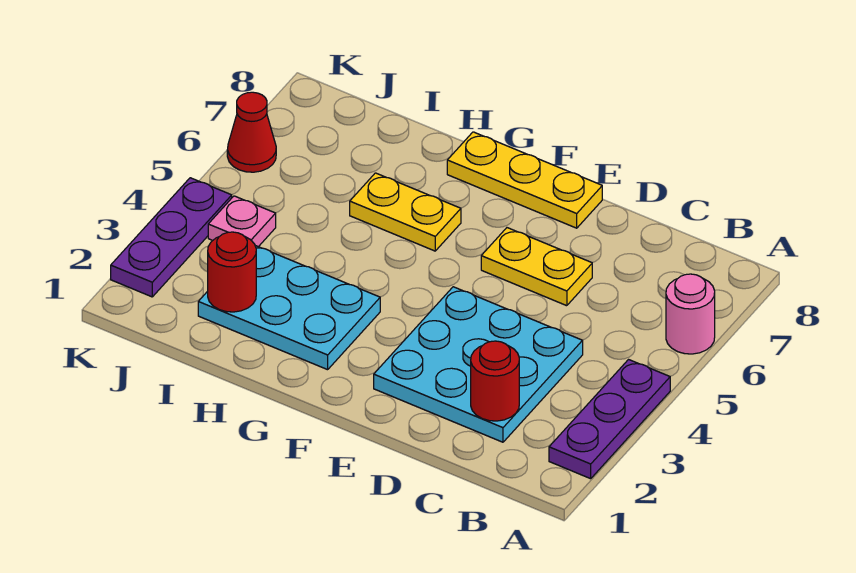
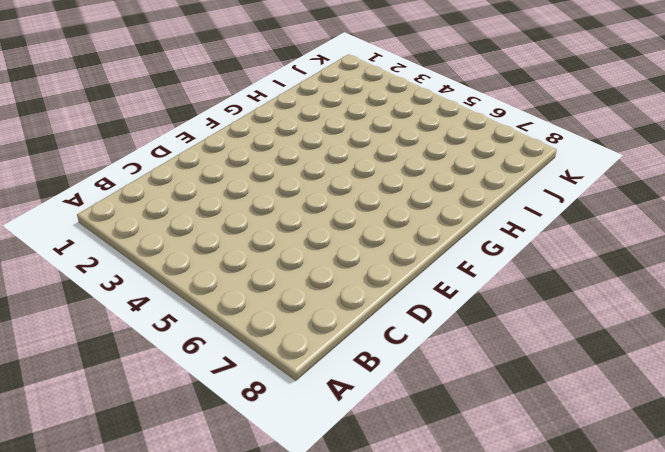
none -> purple 1x3 plate [549,360,670,479]
none -> pink 1x1 round brick [666,274,715,354]
none -> cyan 3x3 plate [374,287,583,442]

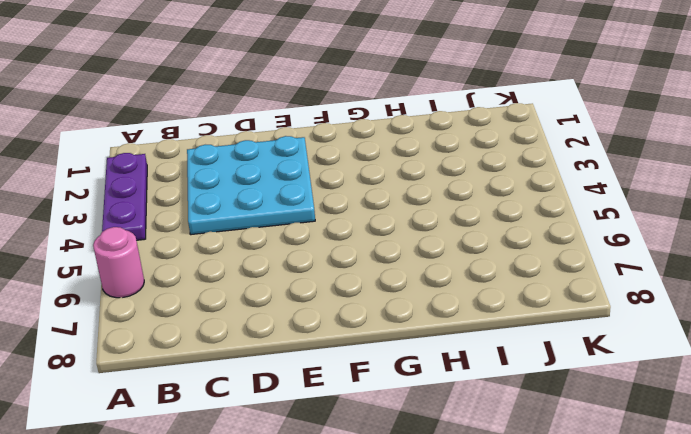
none -> yellow 1x2 plate [481,228,592,306]
none -> yellow 1x3 plate [447,132,602,228]
none -> cyan 2x3 plate [198,246,380,370]

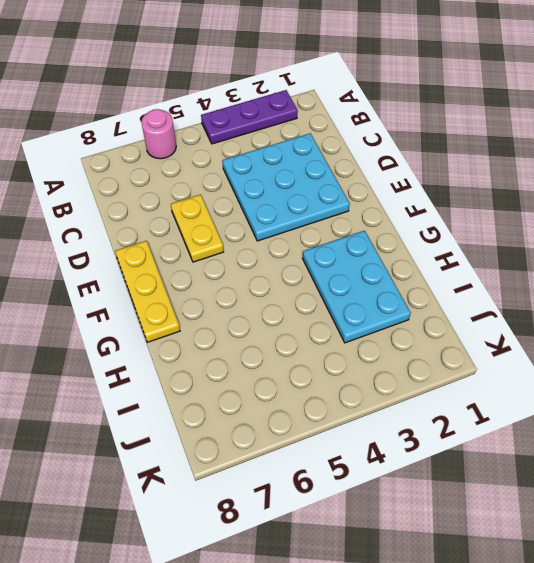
none -> yellow 1x2 plate [350,173,461,251]
none -> pink 1x1 plate [208,196,276,247]
none -> purple 1x3 plate [111,178,232,297]

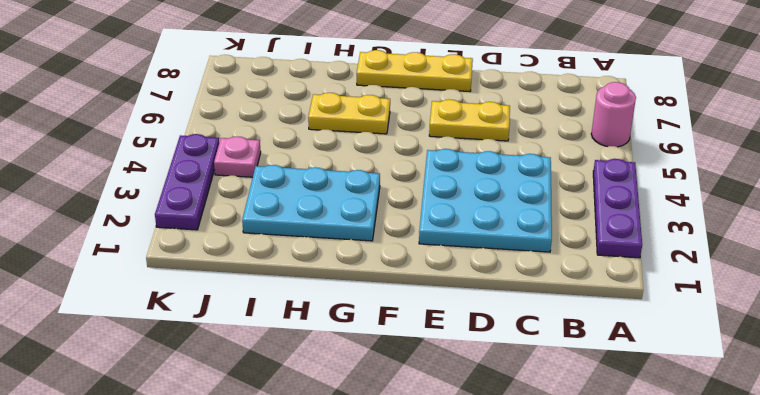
none -> red 1x1 cone [227,92,276,172]
none -> red 1x1 round brick [471,341,519,421]
none -> red 1x1 round brick [208,232,256,312]

